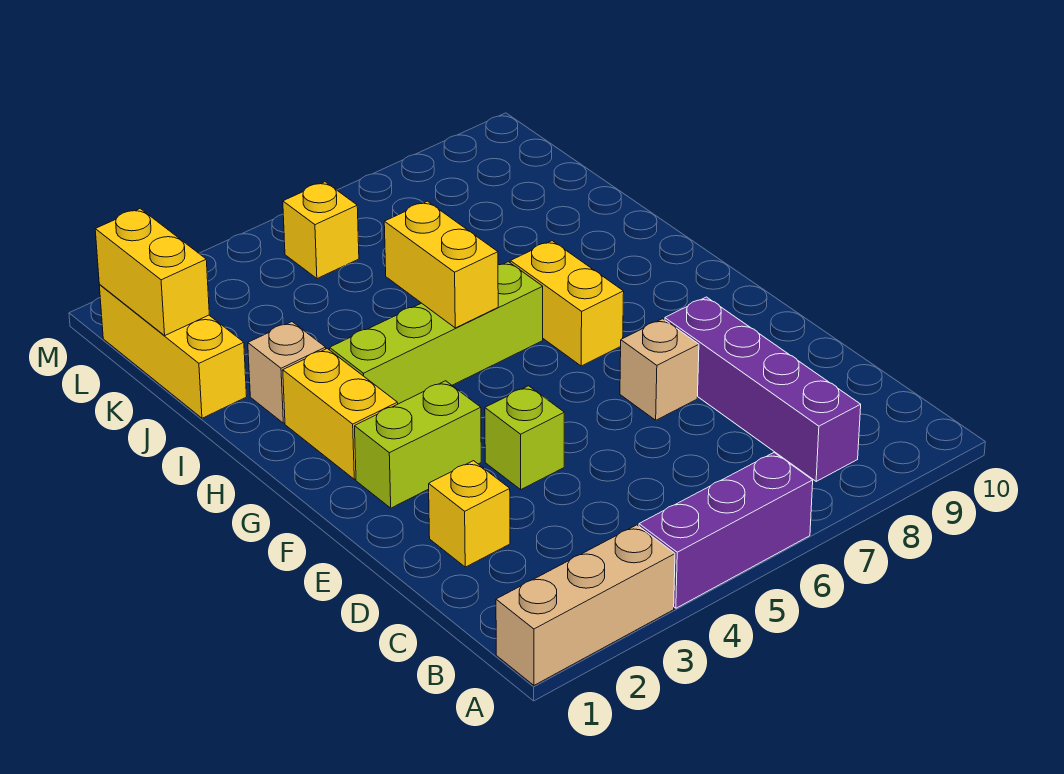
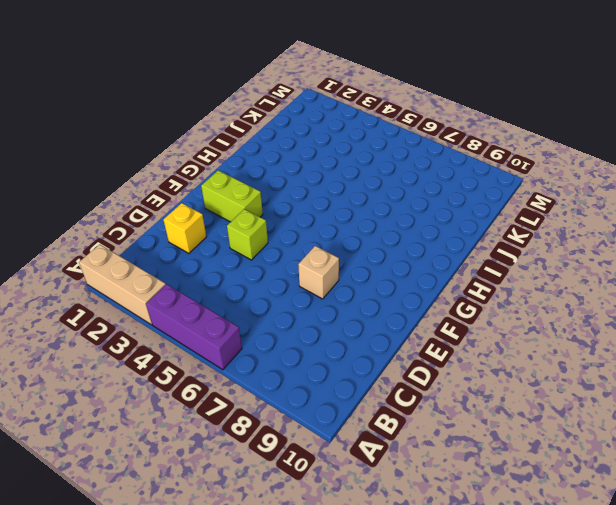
none -> purple 1x4 brick [665,297,861,481]
none -> yellow 1x2 brick [283,349,398,479]
none -> yellow 1x2 brick [510,241,624,366]

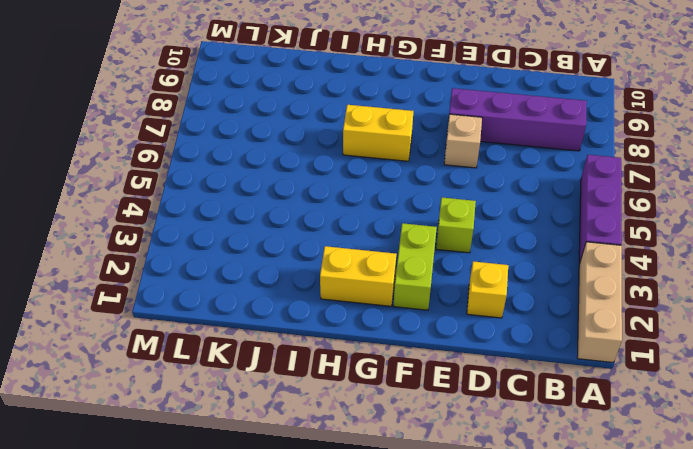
none -> lime 1x4 brick [330,262,543,404]
none -> tan 1x1 brick [248,322,326,423]
none -> yellow 1x3 brick [99,285,247,418]

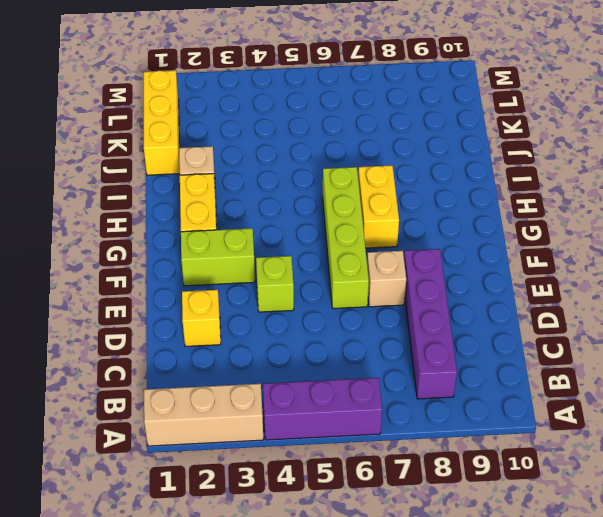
lime 1x4 brick [323,167,369,309] -> lime 1x4 brick turned to [330,262,543,404]
none -> yellow 1x1 brick [283,182,359,279]
none -> yellow 1x2 brick [384,201,498,328]
none -> yellow 1x2 brick [95,209,209,335]

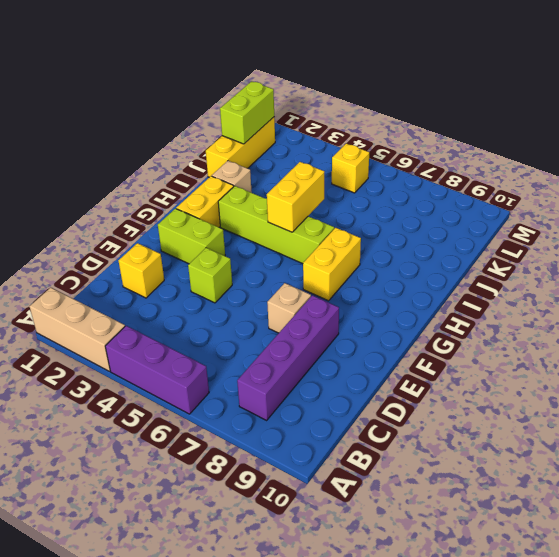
lime 1x2 brick [220,81,274,144] -> yellow 1x2 brick [95,209,209,335]

